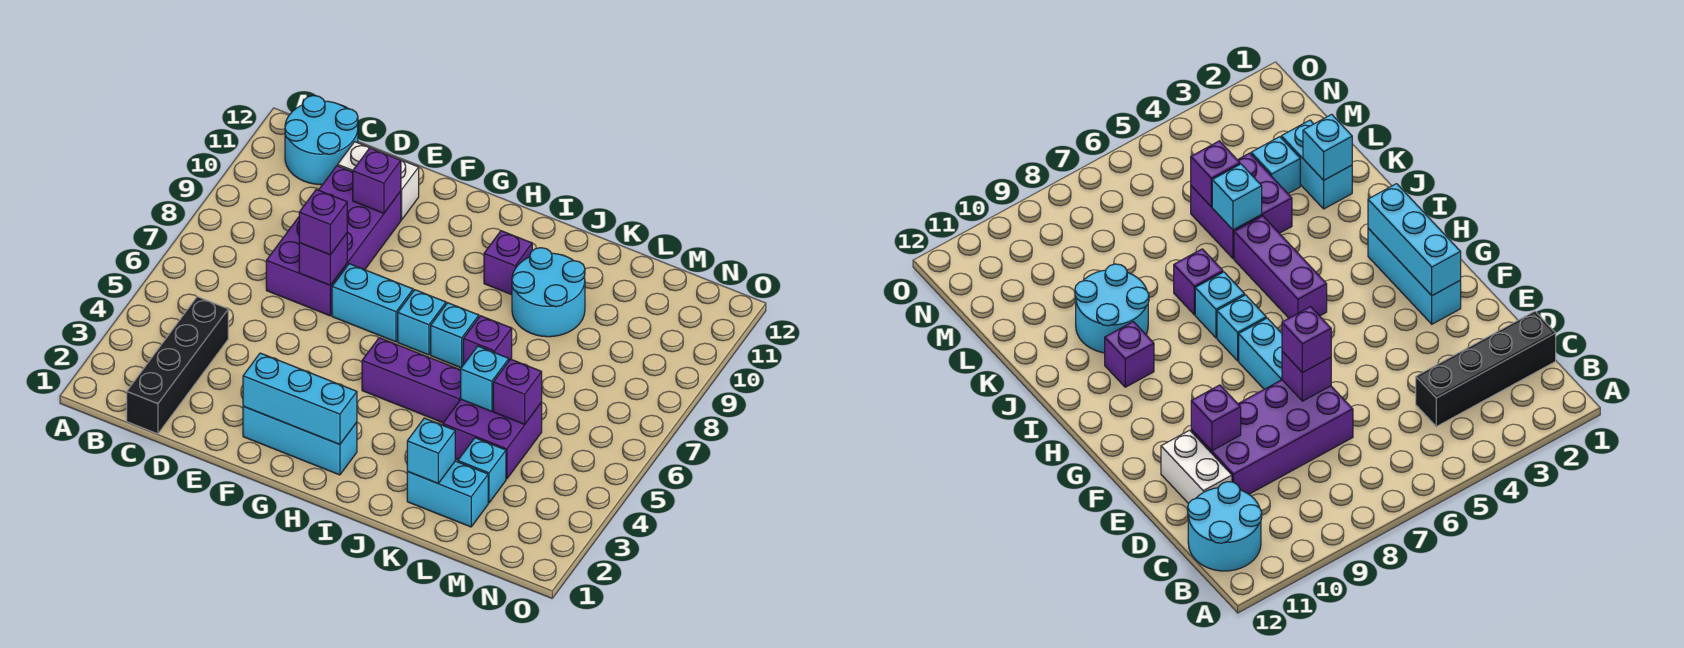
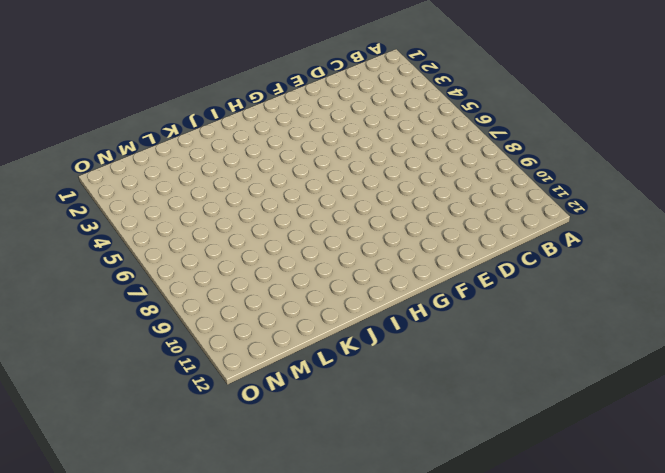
none -> cyan 2x2 round brick [285,96,358,185]
none -> black 1x4 brick [127,297,228,434]
none -> purple 2x4 brick [266,166,401,316]

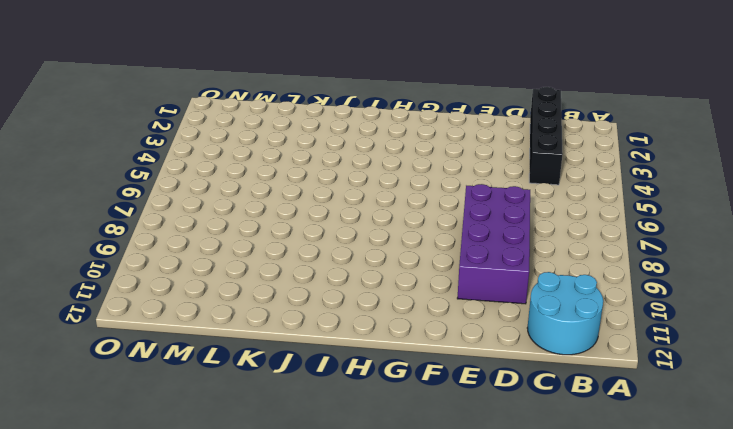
none -> white 1x2 brick [338,142,419,220]
none -> cyan 1x3 brick [243,406,357,475]
none -> cyan 1x2 brick [332,264,413,342]

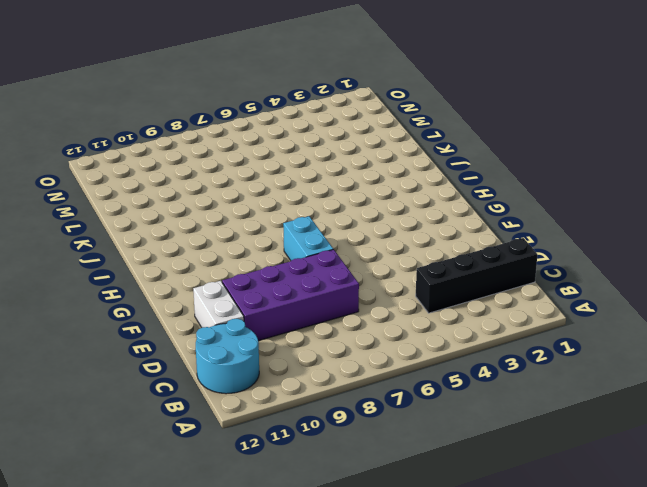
none -> cyan 1x3 brick [243,406,357,475]
none -> purple 1x3 brick [362,338,461,423]
none -> cyan 1x1 brick [398,290,446,355]

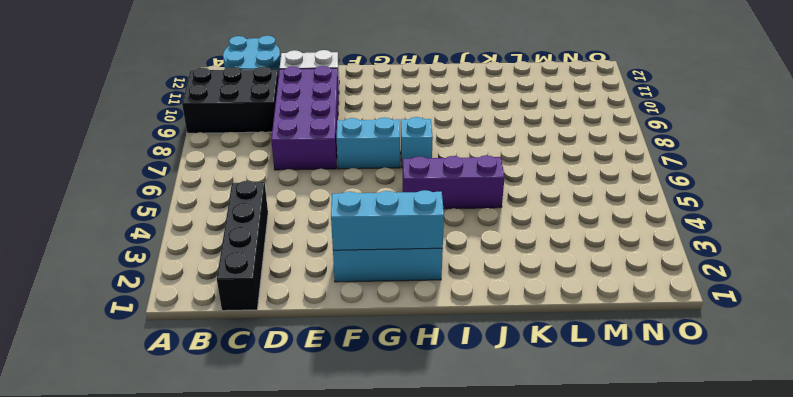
black 2x3 brick [182,67,279,133] -> none
none -> cyan 1x1 brick [431,303,479,368]
none -> purple 1x1 brick [484,231,532,295]
none -> purple 1x1 brick [463,316,512,365]

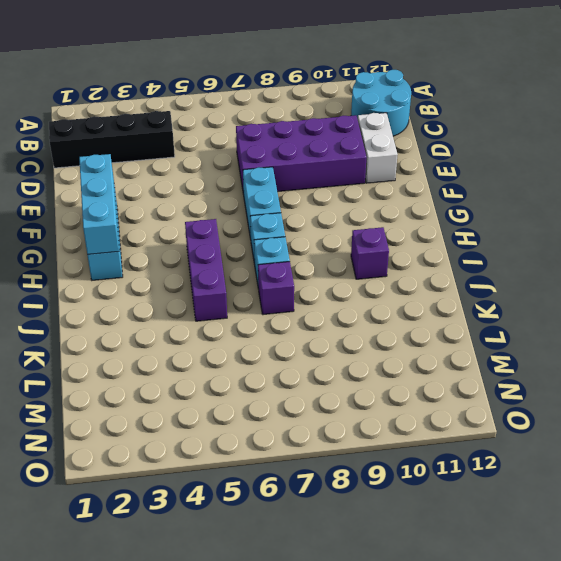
none -> cyan 2x2 round brick [512,248,585,337]
none -> cyan 1x2 brick [407,461,488,527]
none -> purple 2x2 brick [443,400,542,479]

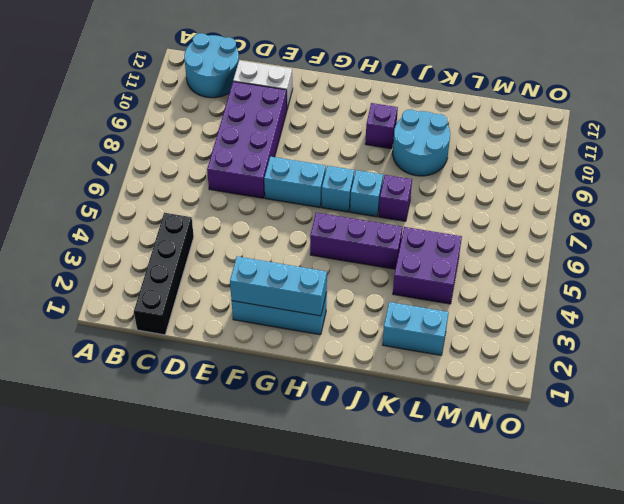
none -> cyan 1x1 brick [458,438,506,503]
none -> purple 1x1 brick [299,233,347,285]
none -> purple 1x1 brick [353,148,401,213]

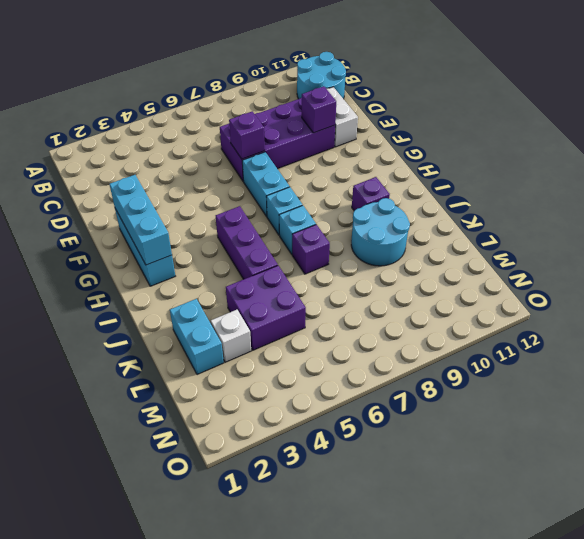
white 1x1 brick [210,310,251,362] -> cyan 1x1 brick [458,438,506,503]
none -> black 1x4 brick [127,297,228,434]
none -> cyan 1x1 brick [407,418,455,483]
none -> cyan 1x1 brick [461,346,509,411]

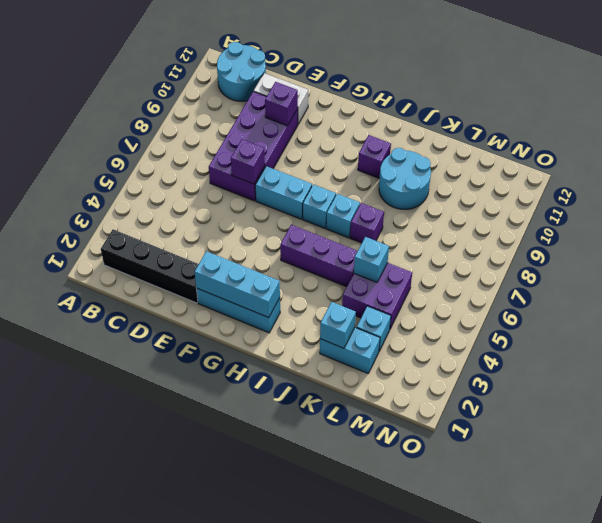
black 1x4 brick [101,229,199,303] -> black 1x4 brick turned to [127,297,228,434]
none -> purple 1x1 brick [493,359,542,424]
none -> purple 1x1 brick [299,189,347,255]

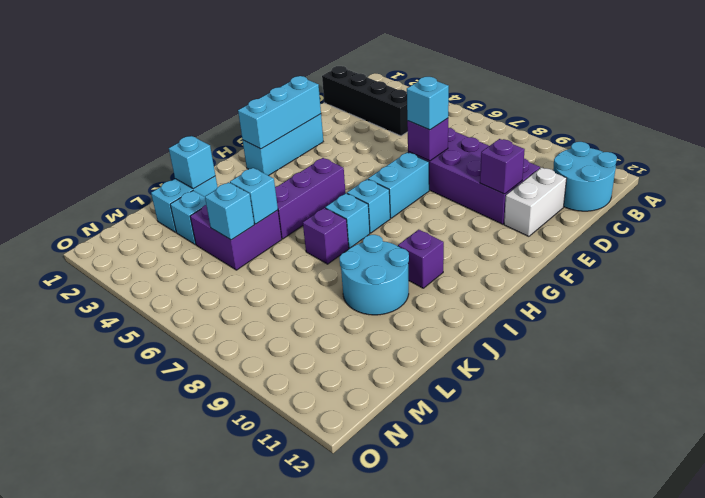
cyan 1x1 brick [406,77,449,130] -> purple 1x1 brick [299,189,347,255]
cyan 1x1 brick [205,182,254,240] -> purple 1x1 brick [493,359,542,424]

